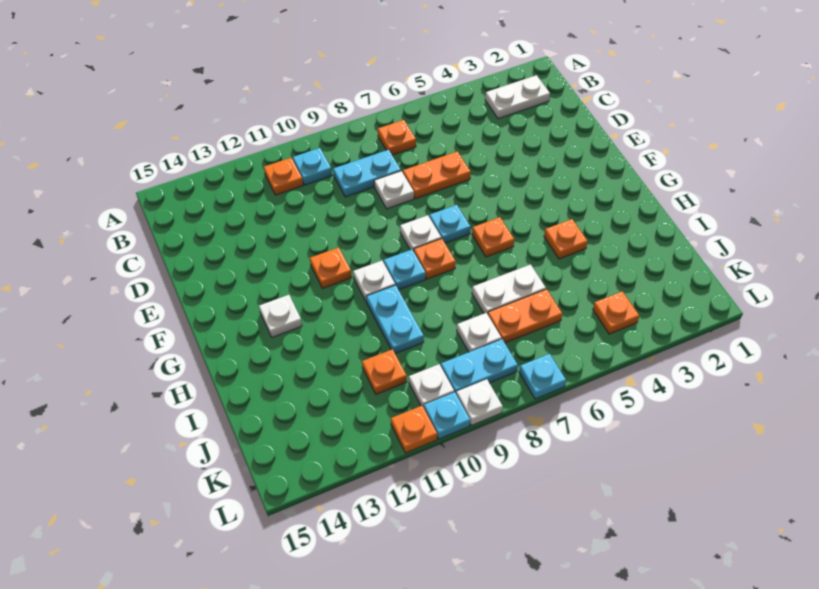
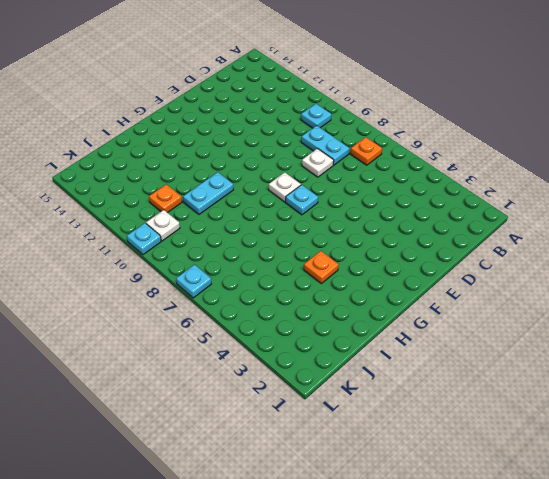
none -> white 1x2 plate [485,75,550,119]
none -> orange 1x1 plate [264,158,303,195]
none -> orange 1x2 plate [403,151,471,199]

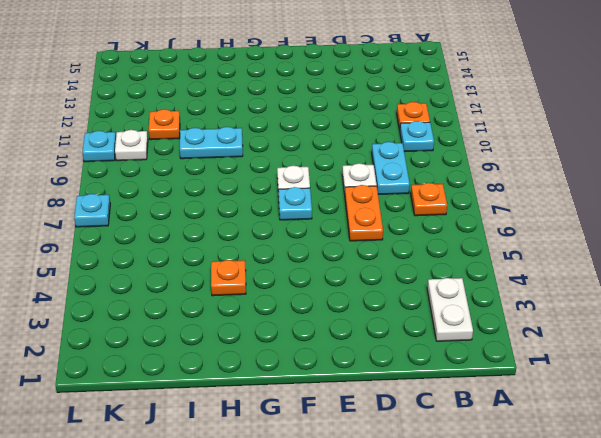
none -> orange 1x1 plate [310,247,352,288]
none -> orange 1x1 plate [472,217,514,257]
none -> orange 1x1 plate [414,238,456,279]

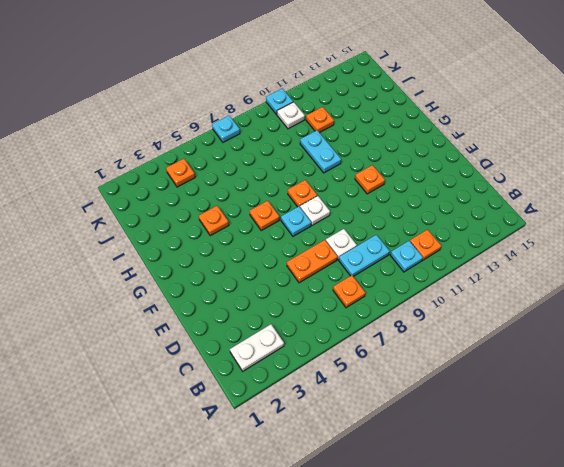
none -> cyan 1x1 plate [384,250,426,290]
none -> white 1x1 plate [353,261,395,302]
none -> white 1x1 plate [259,295,302,337]

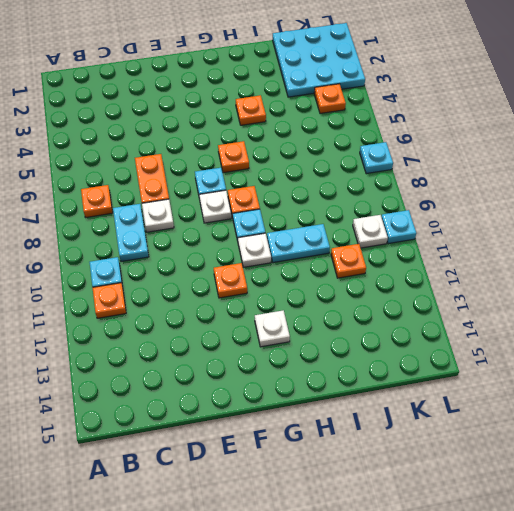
cyan 3x3 plate [273,23,365,97] -> none
none -> white 1x2 plate [485,75,550,119]
none -> white 1x2 plate [472,264,546,314]
none -> orange 1x2 plate [488,289,562,343]

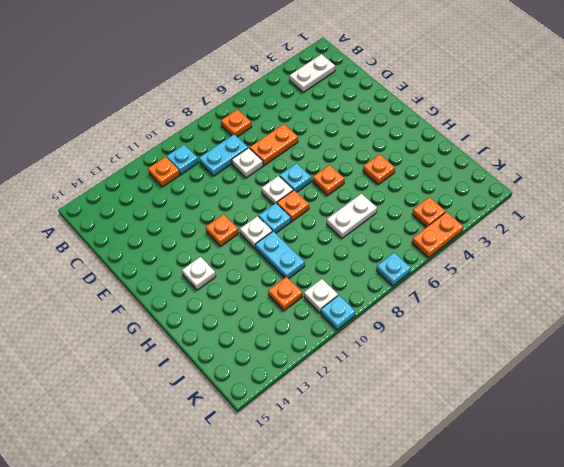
orange 1x2 plate [412,212,463,258] -> orange 1x2 plate moved to [488,289,562,343]
none -> white 1x1 plate [457,313,501,352]
none -> cyan 1x2 plate [441,339,518,393]
none -> white 1x1 plate [456,379,503,426]

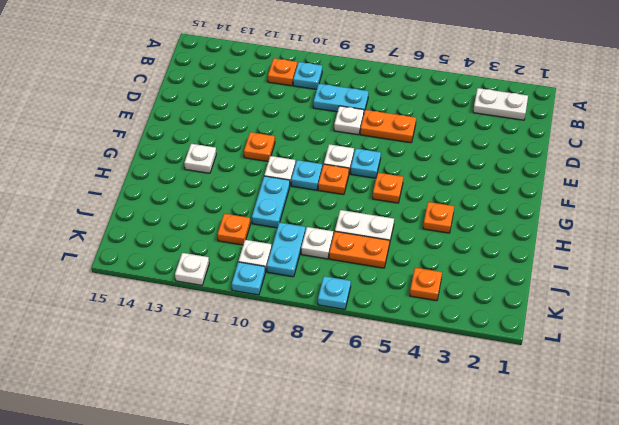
cyan 1x2 plate [267,222,305,277] -> cyan 1x2 plate turned to [441,339,518,393]
white 1x1 plate [175,253,209,285] -> white 1x1 plate moved to [456,379,503,426]
none -> orange 1x1 plate [378,120,416,155]
none -> orange 1x1 plate [391,406,437,453]

